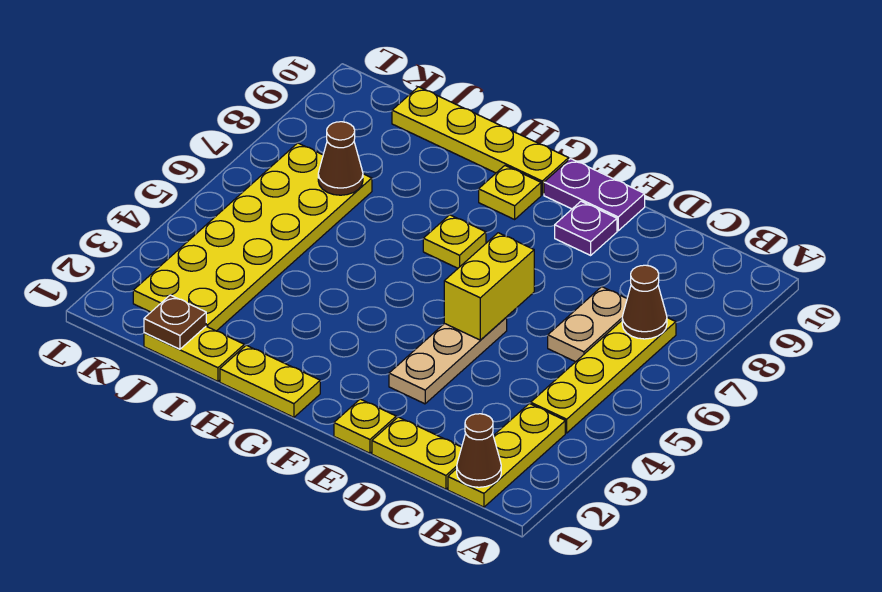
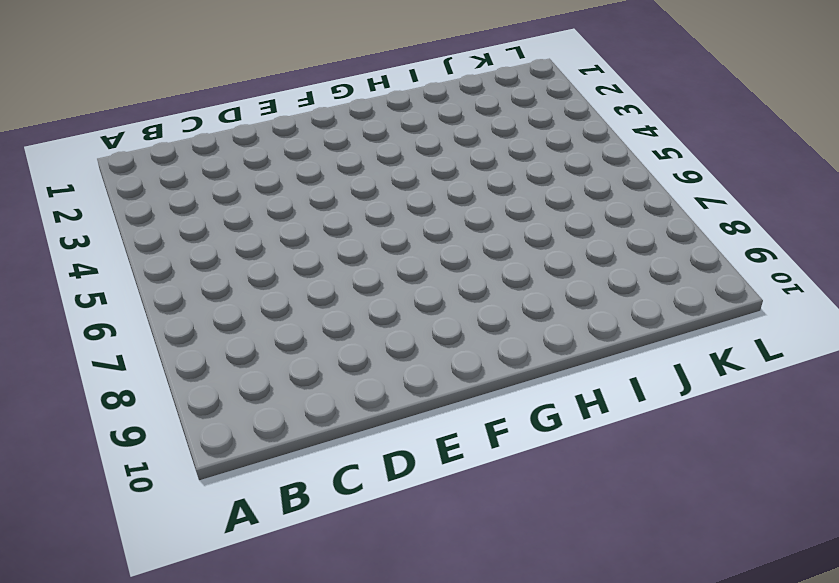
none -> yellow 1x3 plate [448,404,565,507]
none -> yellow 1x4 plate [531,318,676,433]
none -> yellow 1x2 plate [372,417,462,489]

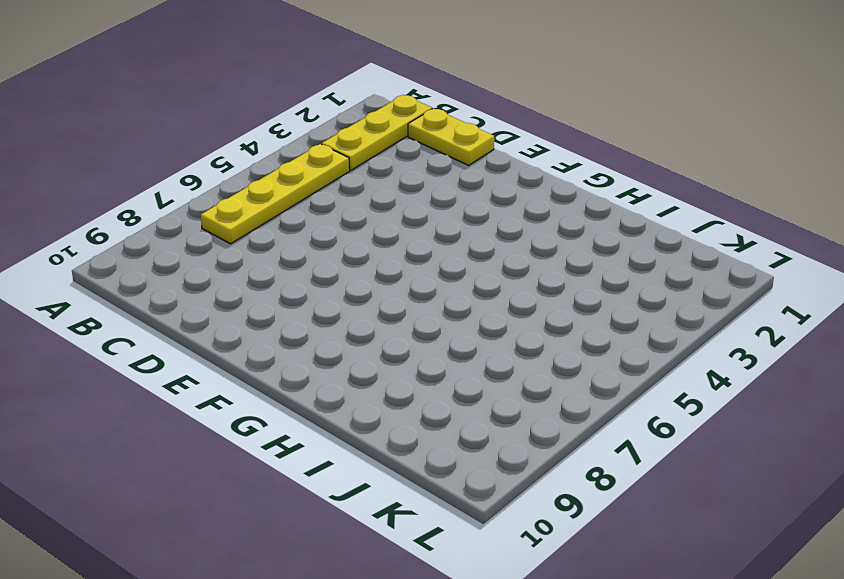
none -> tan 1x2 plate [548,287,627,362]
none -> yellow 1x1 plate [334,399,396,453]
none -> tan 1x3 plate [389,317,507,404]

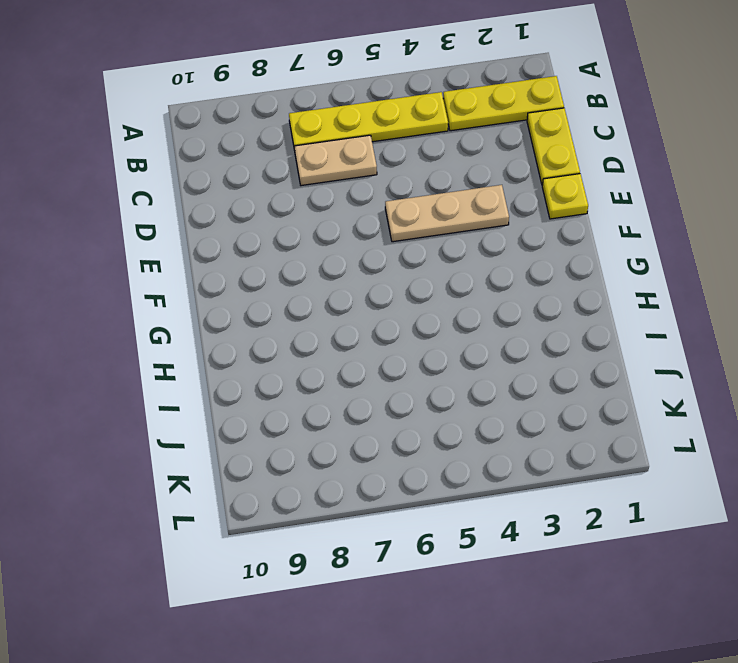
none -> purple 1x1 plate [555,201,617,255]
none -> purple 1x2 plate [544,159,645,231]
none -> yellow 1x2 plate [220,345,320,417]

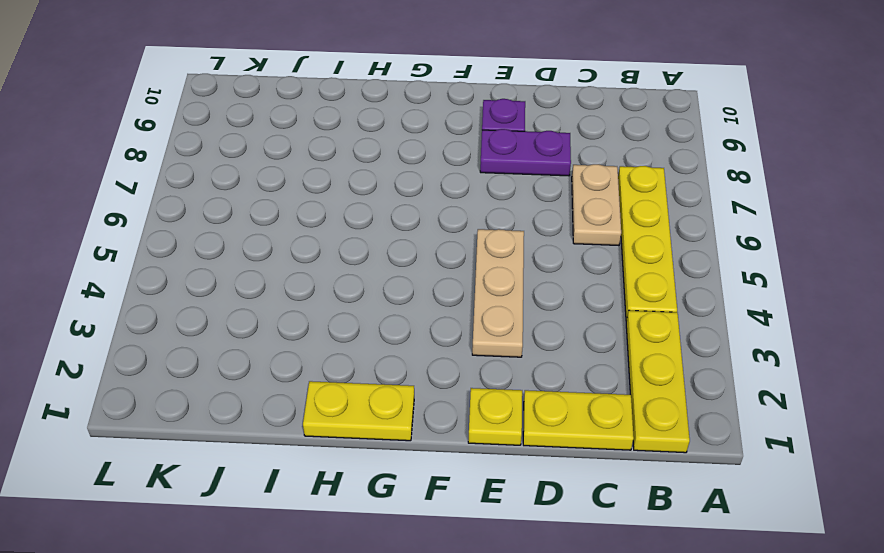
purple 1x2 plate [480,129,571,176] -> purple 1x2 plate moved to [544,159,645,231]
none -> yellow 1x1 plate [423,215,486,268]
none -> yellow 1x1 plate [479,166,541,219]
none -> yellow 1x4 plate [392,87,569,195]

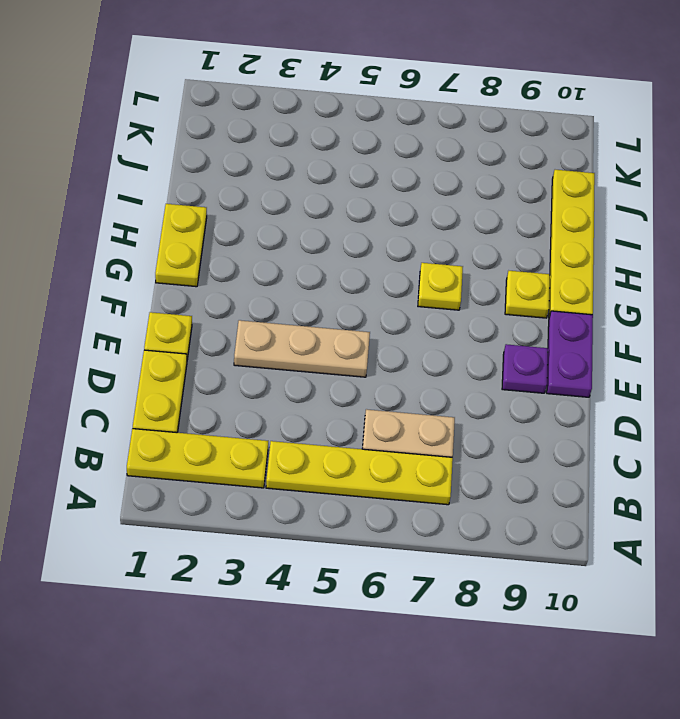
none -> yellow 1x2 plate [144,326,244,381]
none -> yellow 2x6 plate [133,143,372,331]
none -> brown 1x1 cone [457,414,501,487]

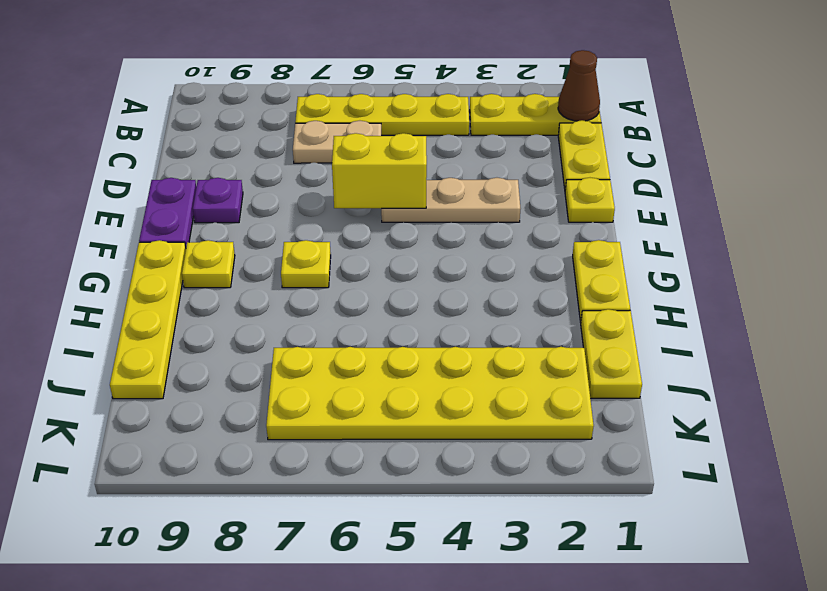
none -> brown 1x1 cone [622,265,667,339]
none -> brown 1x1 plate [144,295,206,349]
none -> brown 1x1 cone [318,122,363,195]

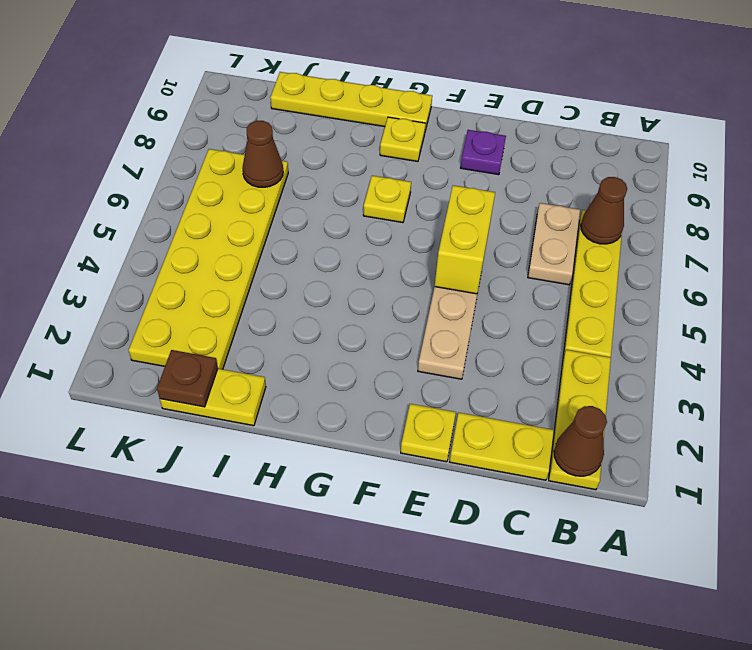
none -> purple 1x2 plate [544,159,645,231]
none -> yellow 1x2 plate [220,345,320,417]

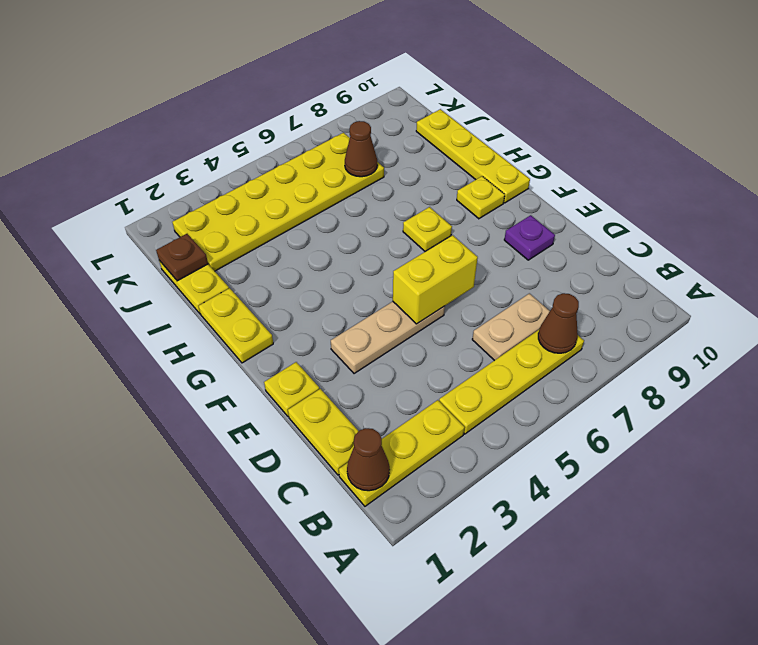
none -> purple 1x2 plate [544,159,645,231]

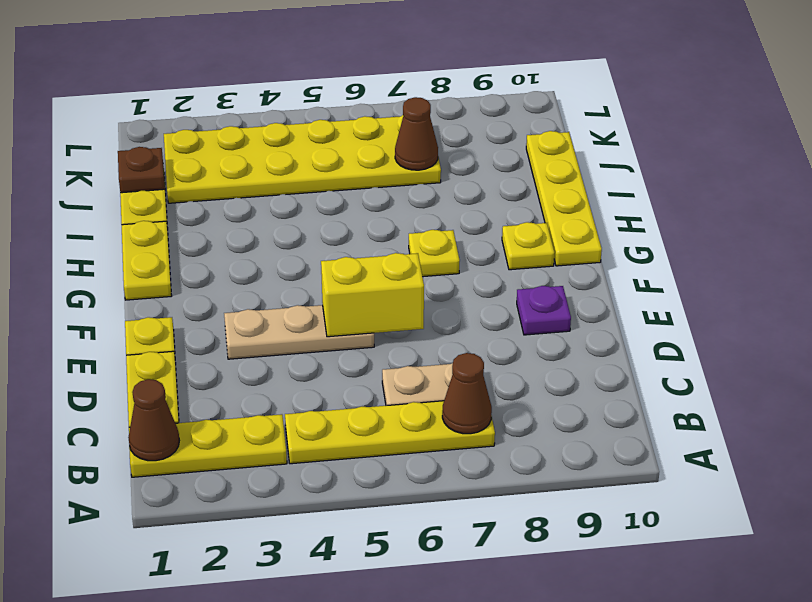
none -> purple 1x2 plate [544,159,645,231]

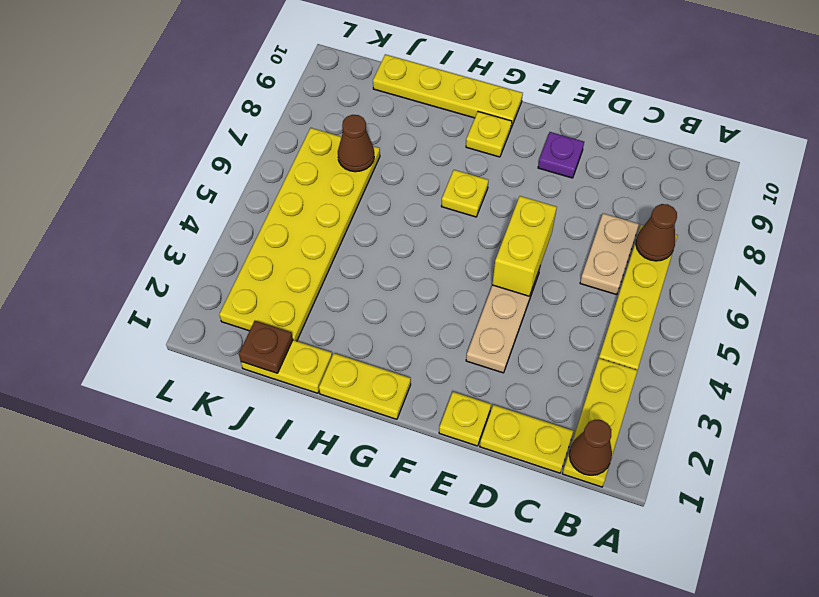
none -> purple 1x2 plate [544,159,645,231]

